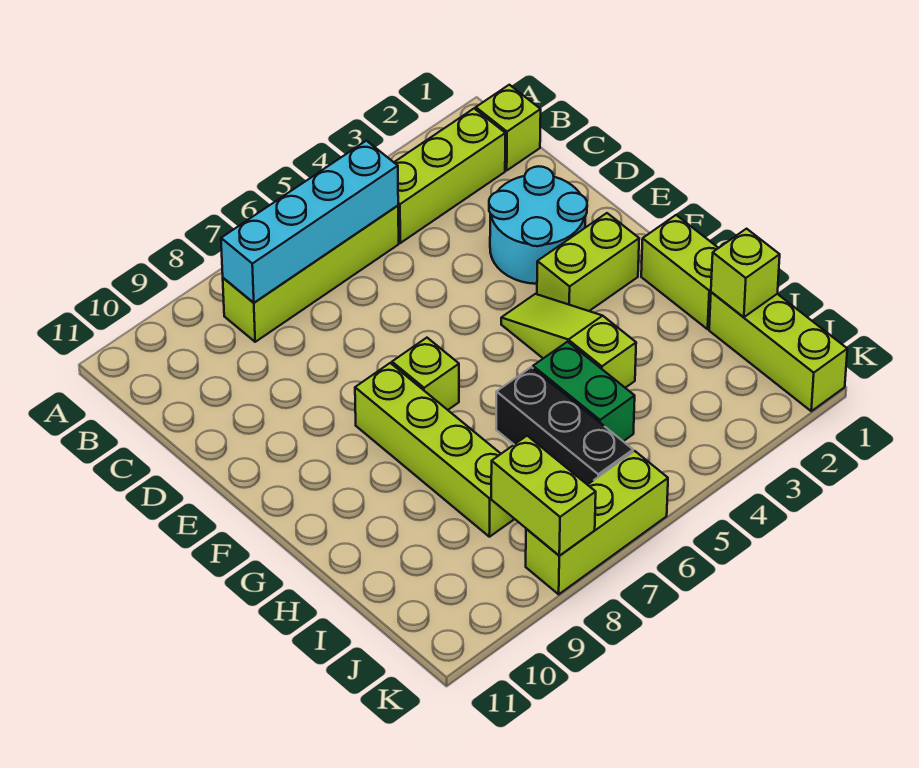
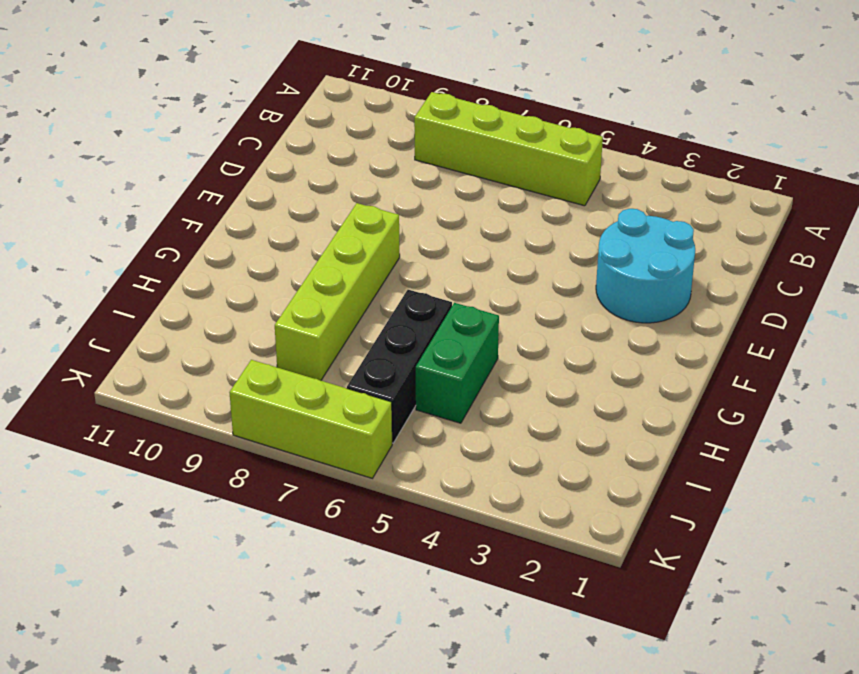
none -> lime 1x1 brick [476,85,541,170]
none -> lime 1x3 brick [394,109,505,243]
none -> lime 1x2 brick [537,213,639,311]

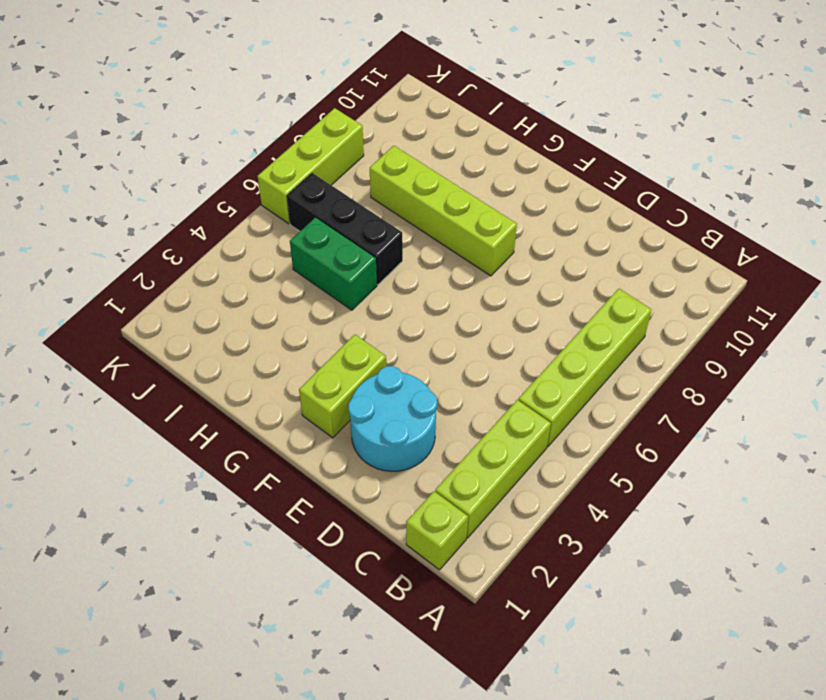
none -> lime 1x3 slope [501,294,636,388]
none -> lime 1x1 brick [392,338,459,410]
none -> lime 1x2 brick [641,215,718,329]

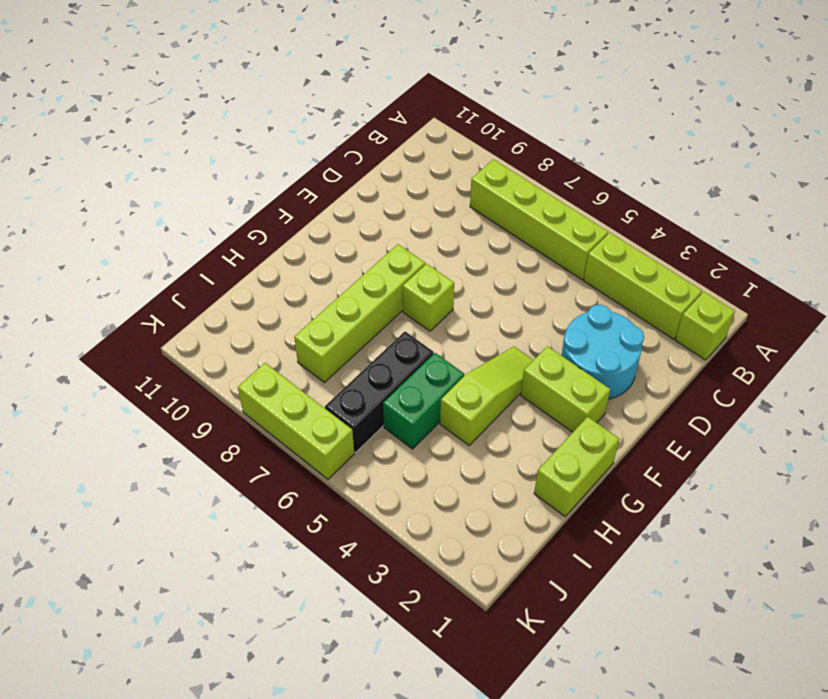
none -> lime 1x3 brick [709,292,847,411]
none -> cyan 1x4 brick [221,141,398,303]
none -> lime 1x1 brick [711,229,780,317]

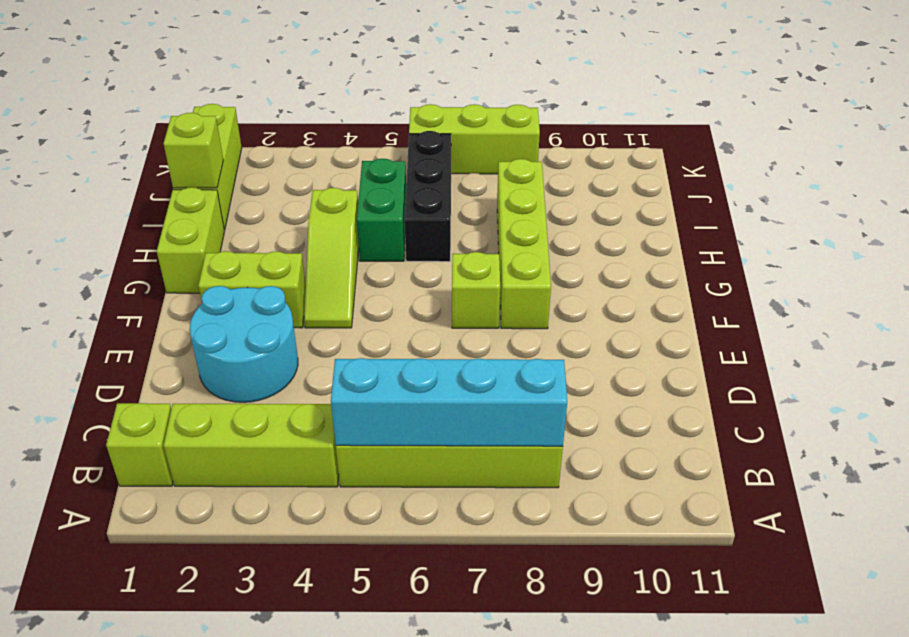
none -> lime 1x2 brick [491,436,596,556]

